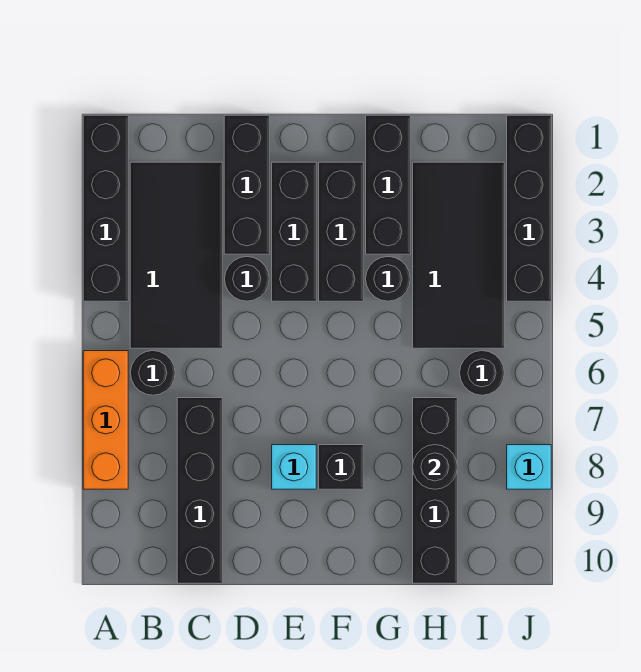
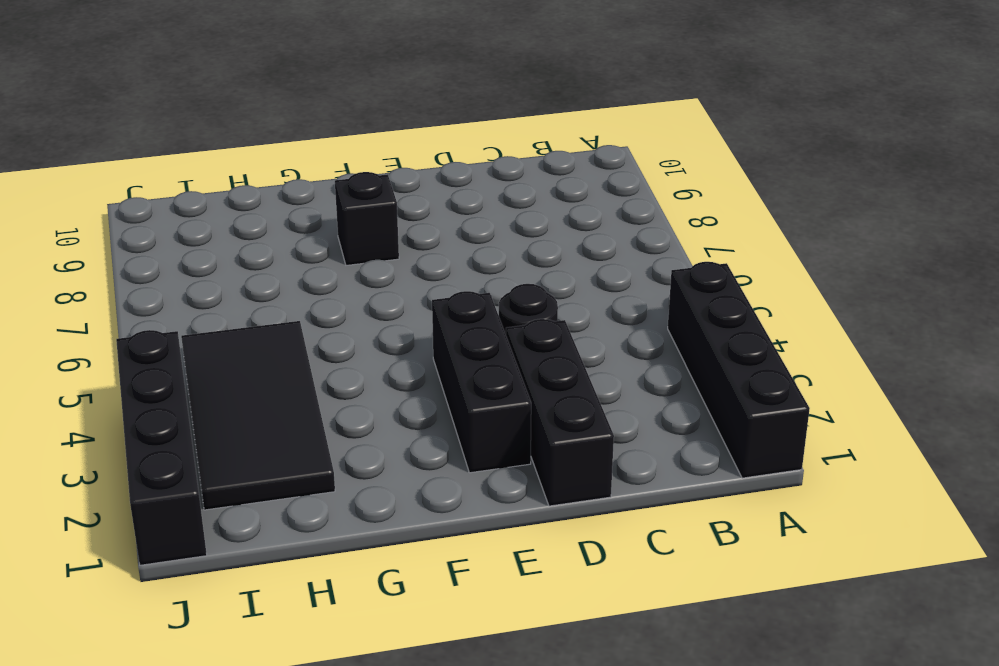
none -> orange 1x3 brick [83,351,128,489]
none -> black 2x4 tile [130,162,222,348]
none -> black 1x1 round brick [131,351,175,395]

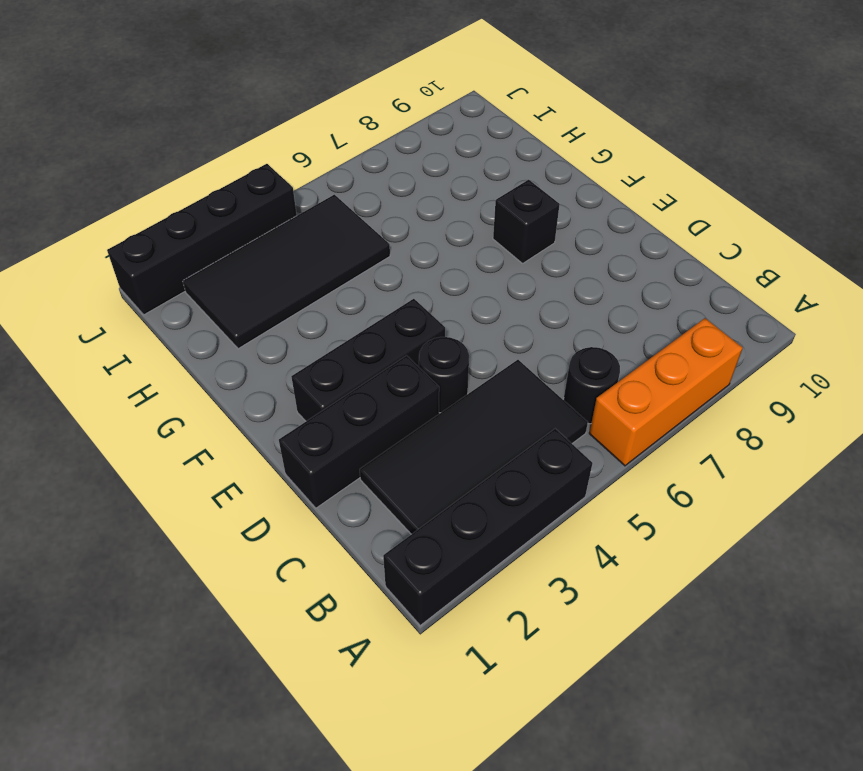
none -> black 1x4 brick [177,398,222,583]
none -> cyan 1x1 brick [272,445,316,489]
none -> black 1x3 brick [319,162,363,301]

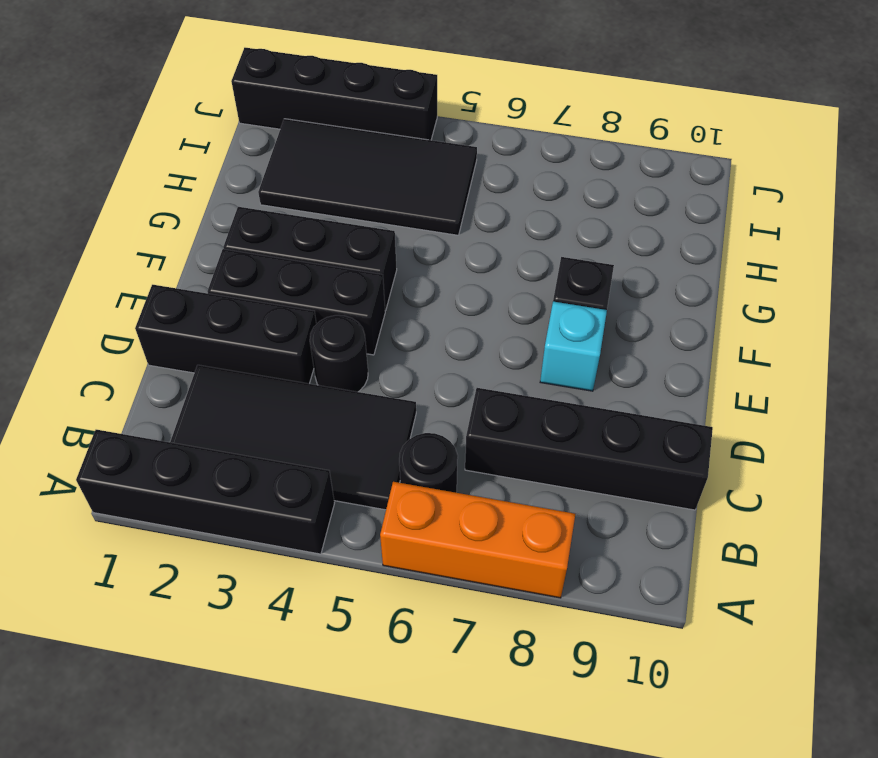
none -> black 1x3 brick [366,115,410,254]
none -> black 1x1 round brick [366,257,410,301]
none -> black 1x4 brick [413,398,457,583]

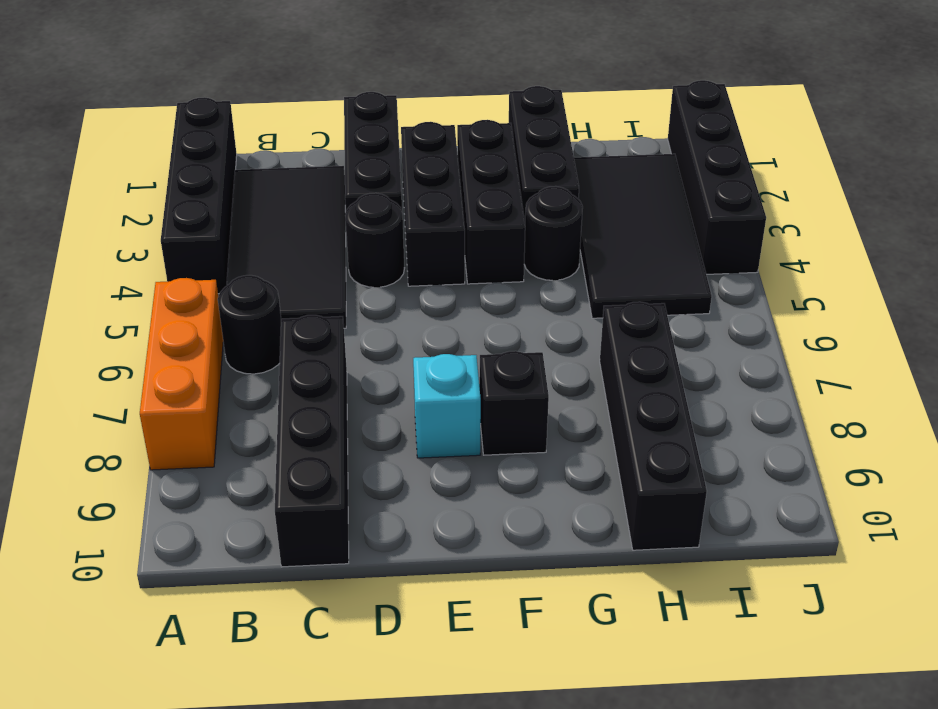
none -> black 1x1 round brick [460,351,504,395]
none -> cyan 1x1 brick [507,445,551,489]
none -> black 1x1 round brick [413,445,457,489]

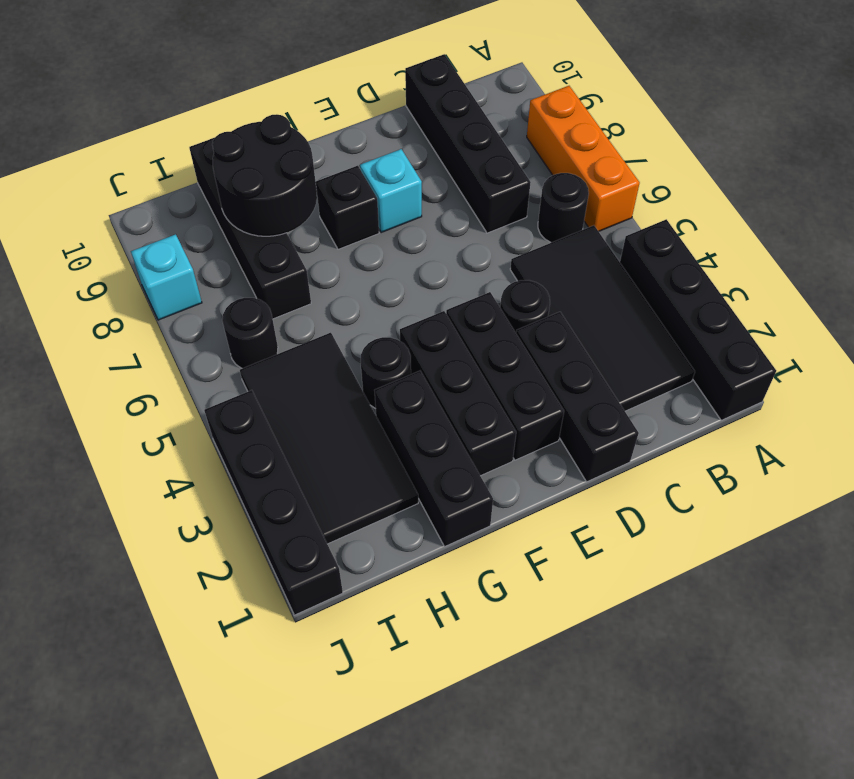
black 2x2 round brick [212,114,317,236] -> black 1x1 round brick [413,445,457,489]

